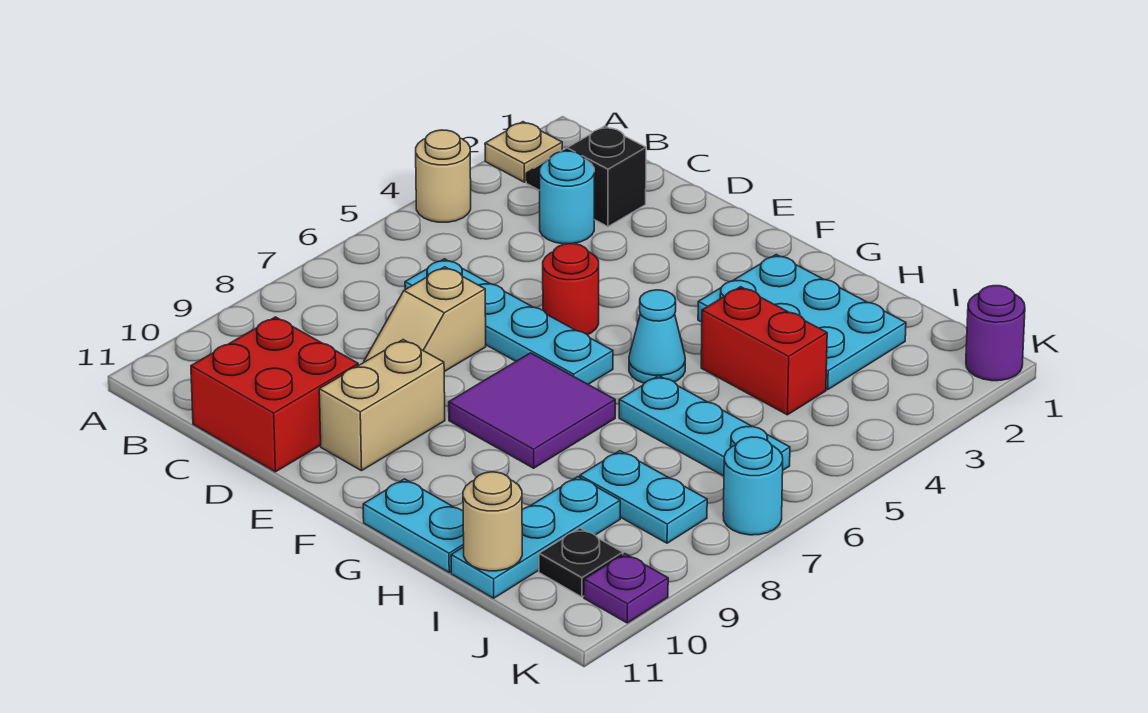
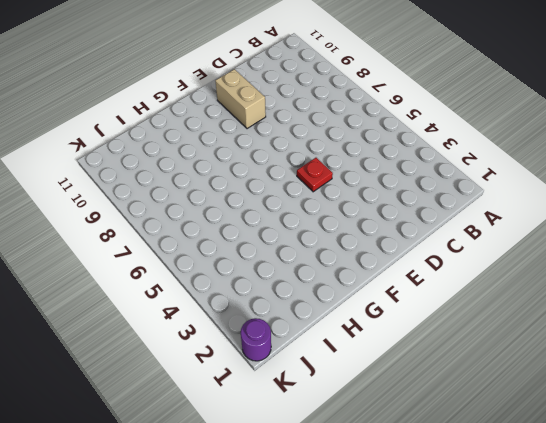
red 1x1 plate [297,158,333,192] -> red 1x1 round brick [543,244,599,335]
none -> tan 1x1 plate [485,122,562,182]
none -> tan 1x1 round brick [416,130,471,222]
none -> black 1x2 slope [526,126,646,227]

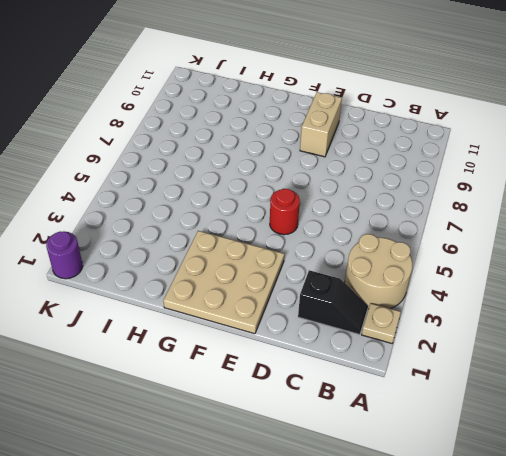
tan 2x2 round brick [345,234,412,309] -> tan 1x1 round brick [416,130,471,222]
tan 3x3 plate [163,231,284,334] -> cyan 2x3 plate [698,255,906,390]
none -> cyan 1x1 round brick [539,151,594,244]
none -> cyan 1x4 plate [405,259,613,384]
none -> red 2x2 brick [191,317,358,472]

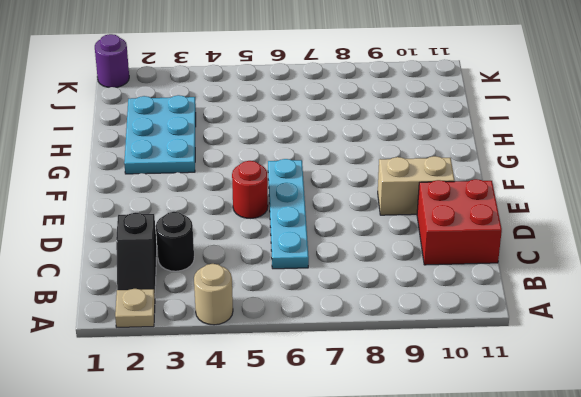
black 1x1 round brick [156,212,194,271] -> cyan 1x1 round brick [539,151,594,244]
none -> tan 1x2 slope [364,267,486,372]
none -> purple 2x2 tile [449,353,615,468]
none -> cyan 1x1 cone [629,290,685,383]

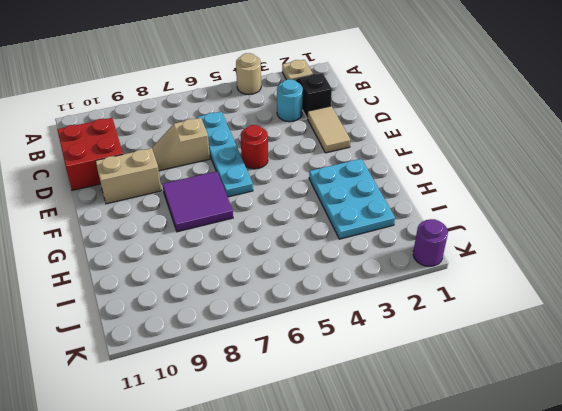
tan 1x2 tile [307,106,350,153] -> none
none -> cyan 1x1 cone [629,290,685,383]
none -> cyan 1x2 plate [363,479,464,572]
none -> red 1x2 brick [701,287,827,415]

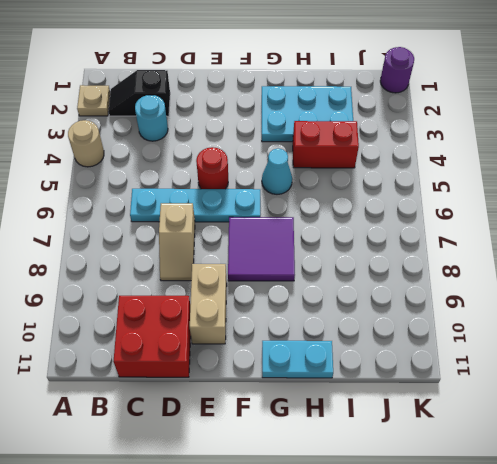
none -> cyan 1x3 plate [619,376,790,476]
none -> cyan 1x2 plate [580,451,707,543]
none -> cyan 1x3 plate [451,477,620,598]

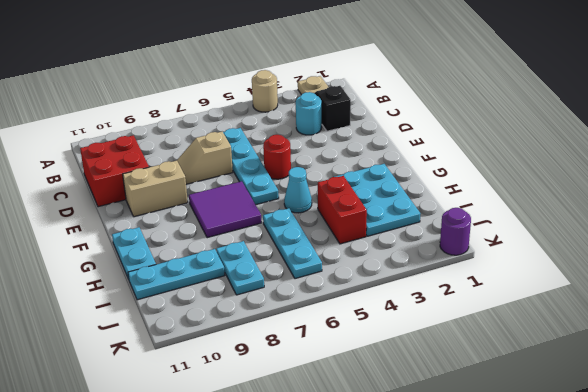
none -> black 1x1 plate [539,528,623,597]
none -> cyan 1x1 round brick [723,437,783,535]
none -> purple 1x1 plate [584,554,668,623]

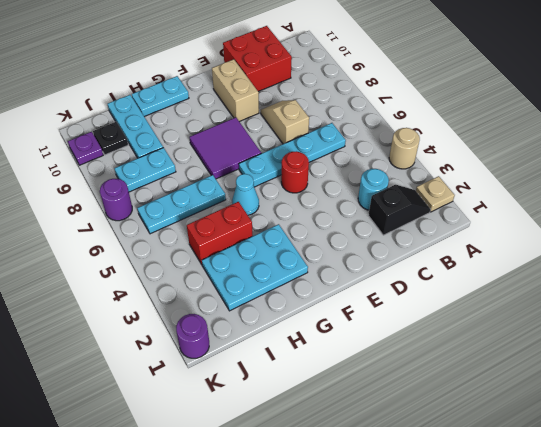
purple 1x1 round brick [100,179,132,221] -> cyan 1x1 round brick [723,437,783,535]
none -> tan 1x1 round brick [463,472,522,571]

